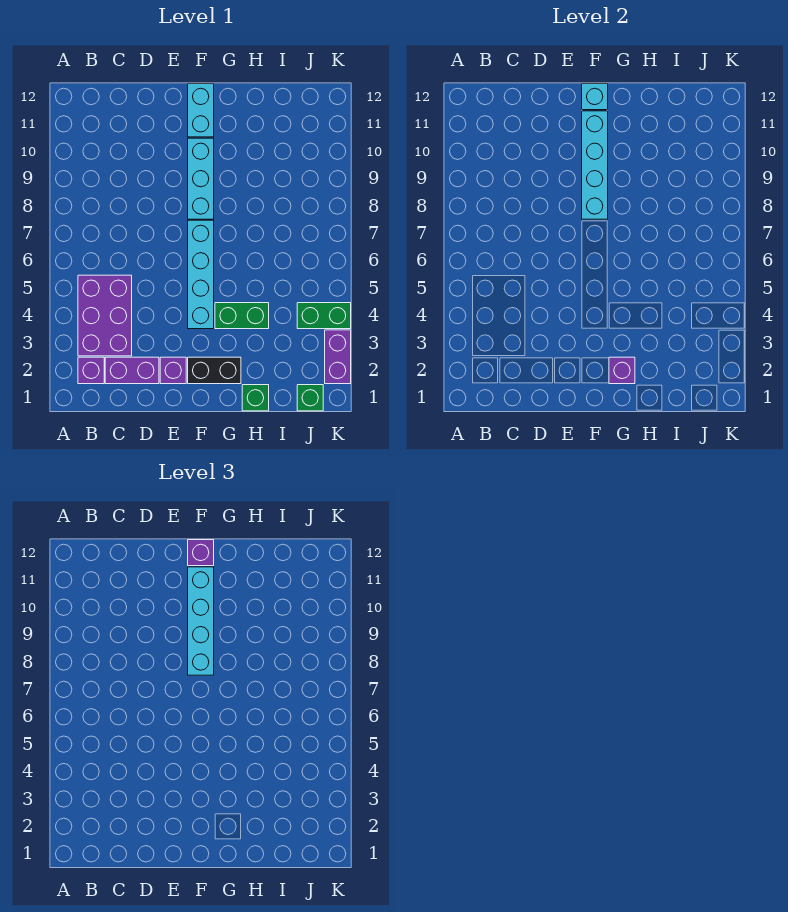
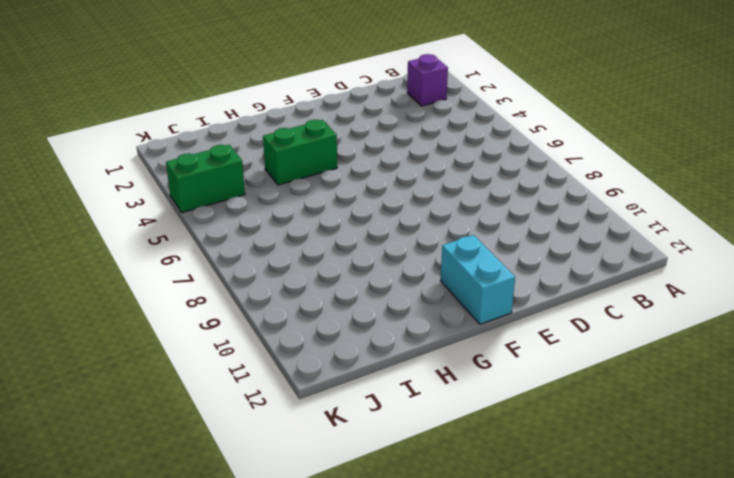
none -> purple 2x3 brick [78,275,132,356]
none -> purple 1x2 brick [105,357,159,384]
none -> purple 1x1 brick [160,357,186,384]

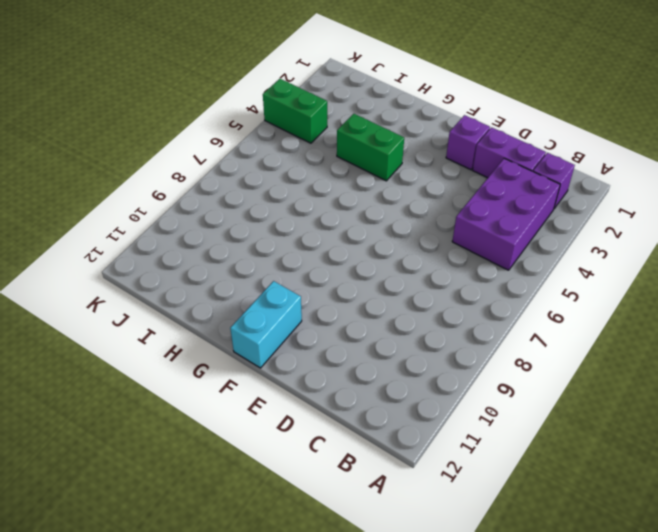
none -> black 1x2 brick [188,357,241,384]
none -> cyan 1x4 brick [188,220,214,329]
none -> cyan 1x3 brick [188,138,214,219]

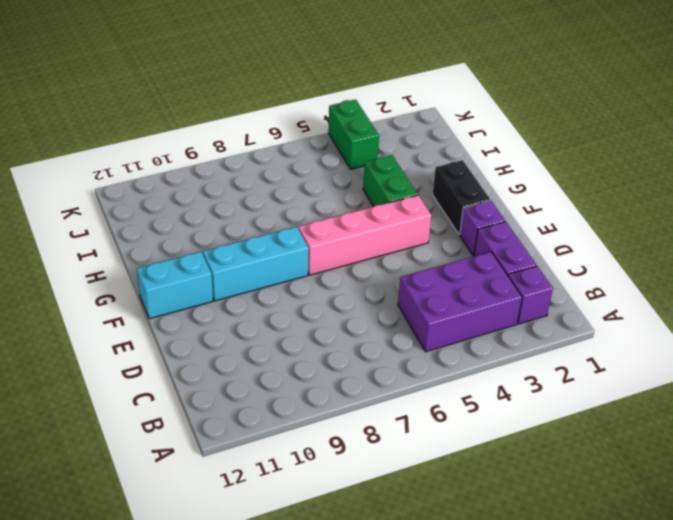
pink 1x4 brick [298,195,431,275] -> cyan 1x4 brick [188,220,214,329]
none -> green 1x1 brick [242,385,269,411]
none -> green 1x1 brick [297,385,323,411]
none -> purple 1x2 brick [325,330,351,384]

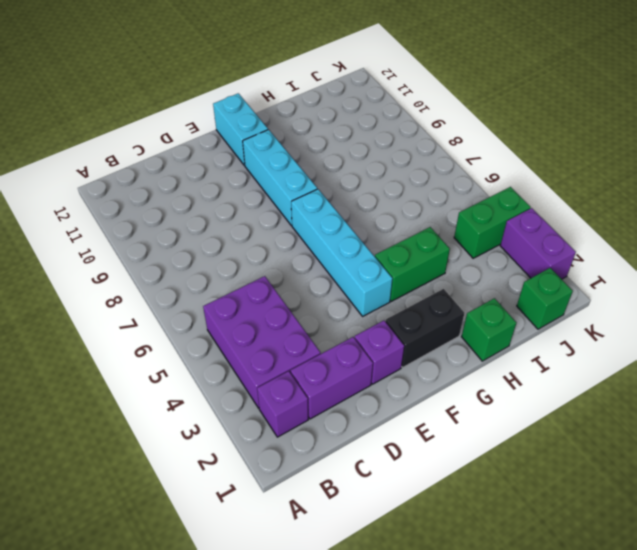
none -> cyan 1x4 brick [582,111,608,219]
none -> cyan 1x1 brick [582,84,608,110]
none -> purple 1x1 brick [609,357,635,384]

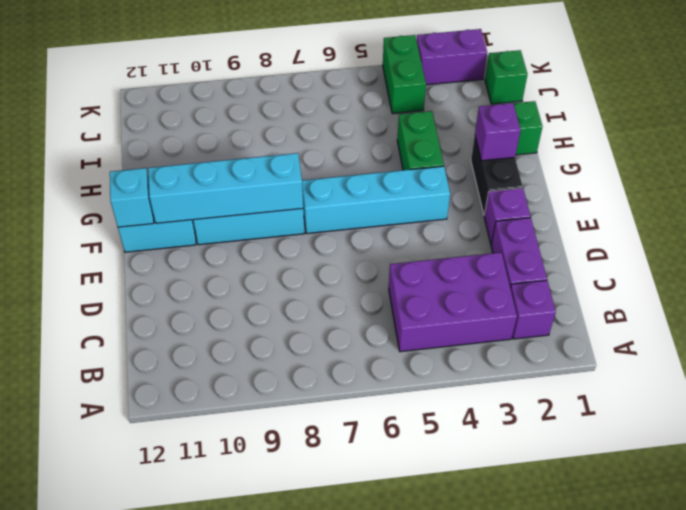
none -> cyan 1x4 brick [188,567,214,675]
none -> purple 1x1 brick [188,540,214,566]

